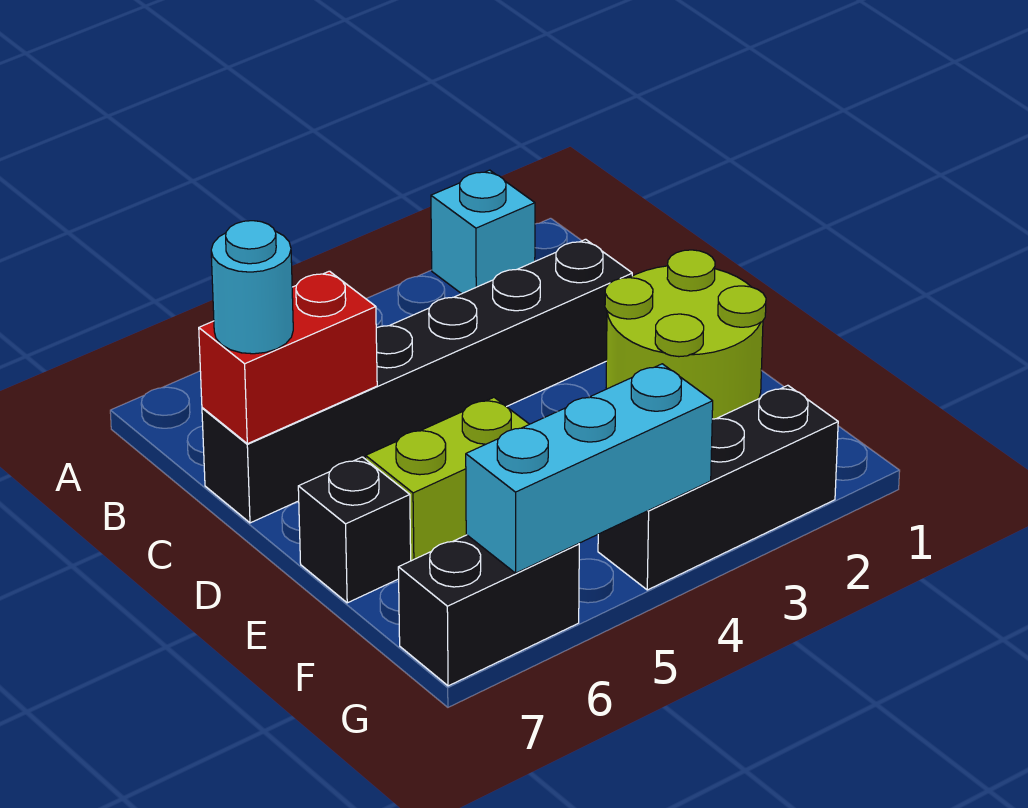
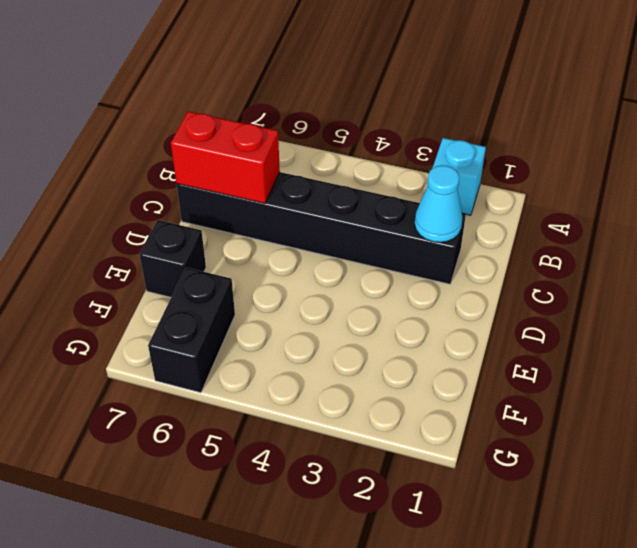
cyan 1x1 cone [415,165,462,242] -> none
black 1x2 brick [148,268,235,393] -> black 1x2 brick turned to [398,535,579,686]
none -> lime 2x2 round brick [605,250,766,419]
none -> lime 1x2 brick [366,398,529,561]

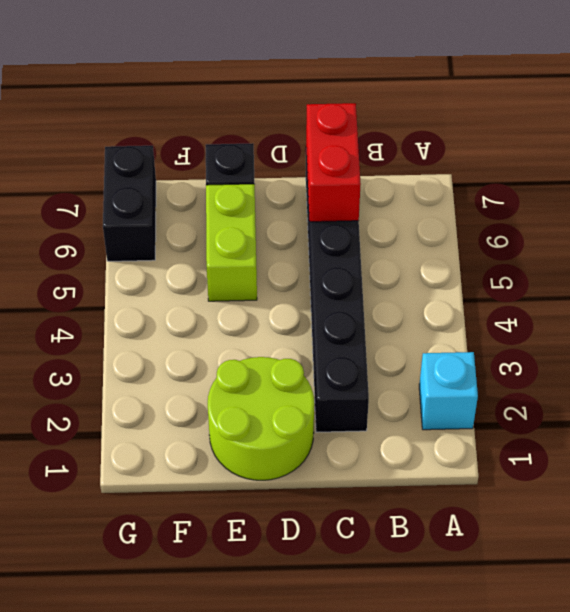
none -> black 1x3 brick [598,385,838,590]
none -> cyan 1x3 brick [466,364,713,573]

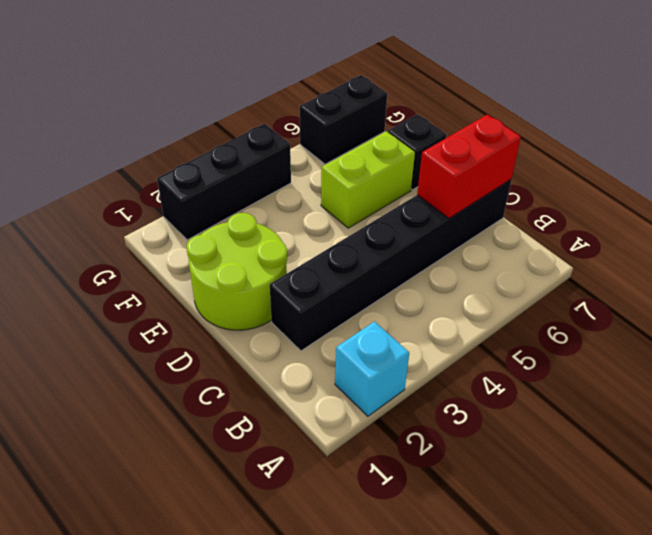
none -> cyan 1x3 brick [466,364,713,573]
none -> cyan 1x1 round brick [211,221,293,354]

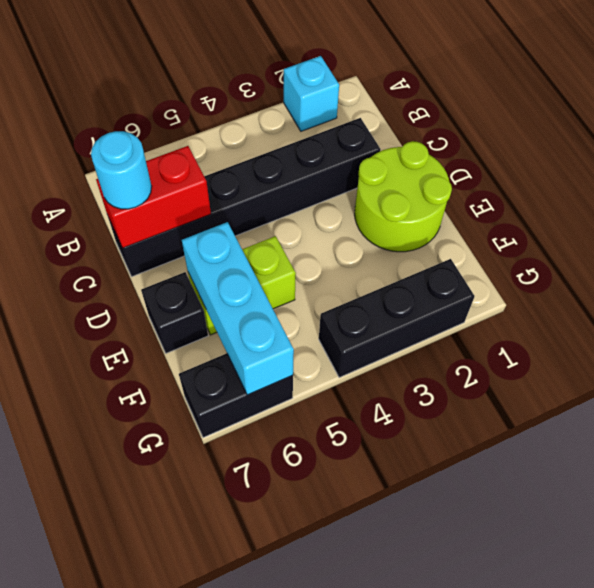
cyan 1x3 brick [182,222,294,395] -> cyan 1x3 brick turned to [466,364,713,573]

